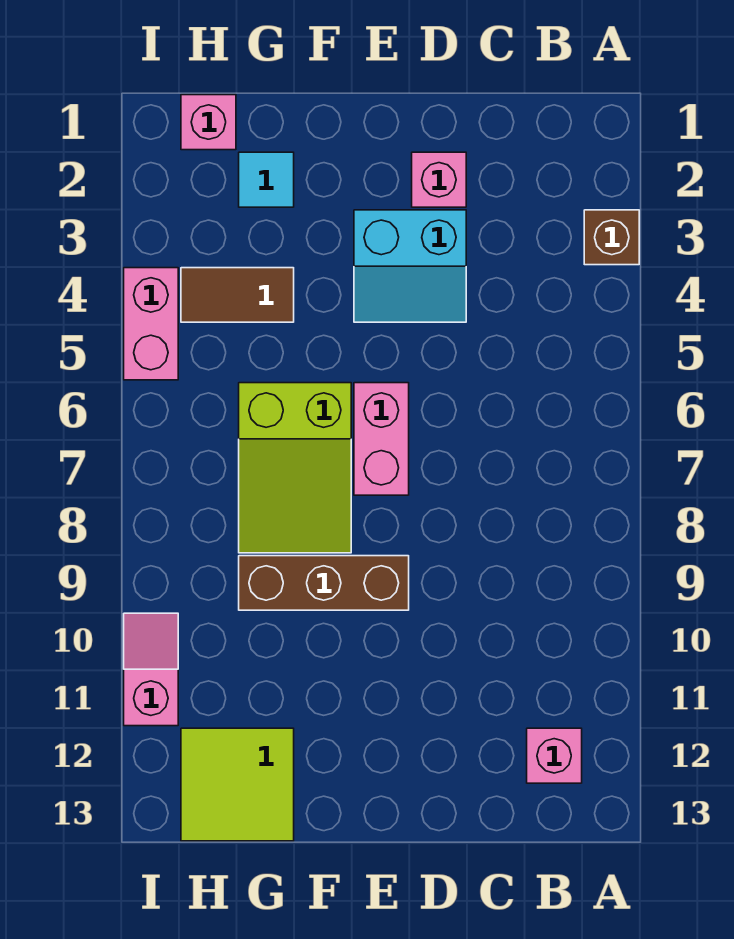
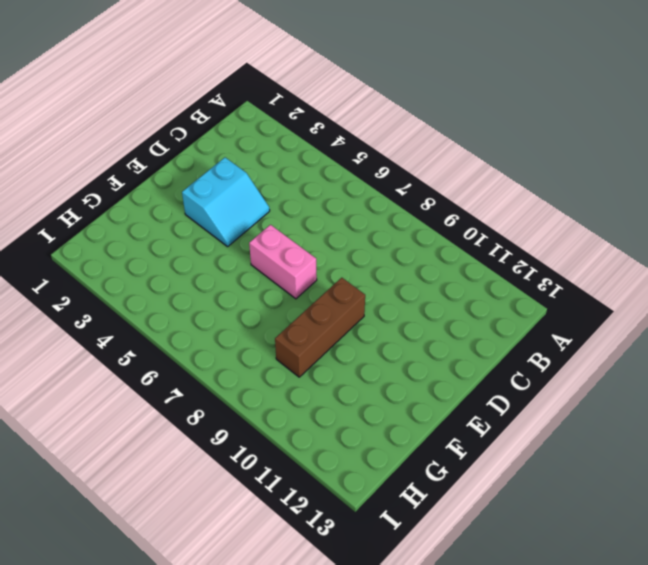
none -> brown 1x1 brick [584,210,639,265]
none -> pink 1x1 brick [527,728,582,783]
none -> pink 1x1 brick [412,152,466,207]

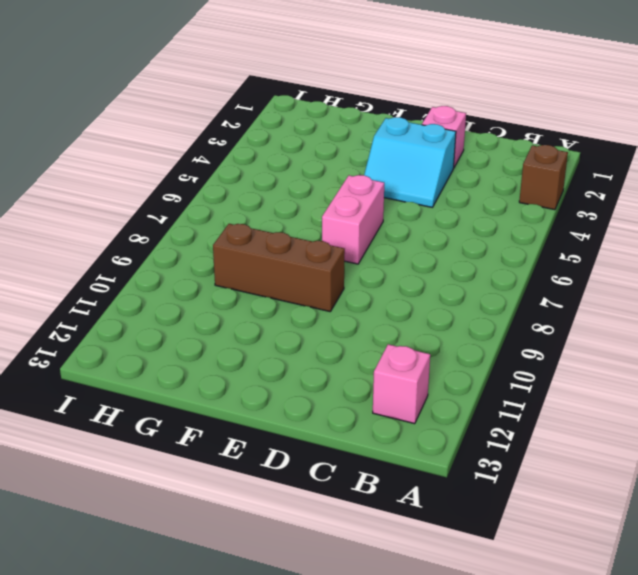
none -> lime 2x3 slope [239,383,351,553]
none -> cyan 1x1 tile [239,152,294,207]
none -> brown 1x2 tile [181,268,294,322]

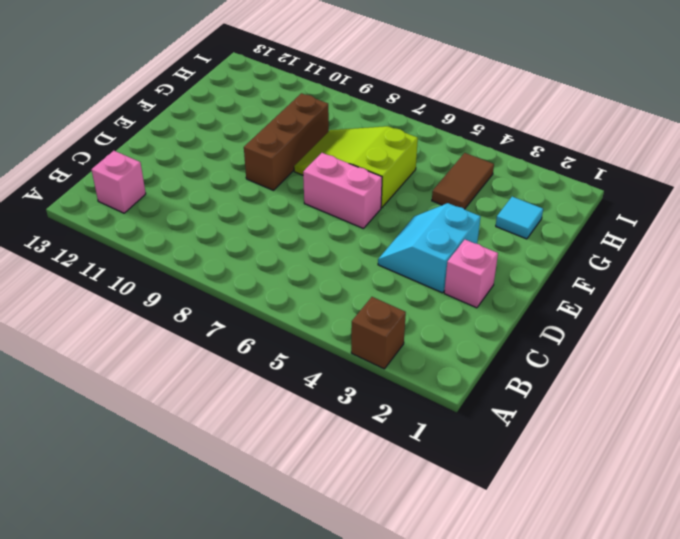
none -> lime 2x2 tile [181,728,294,841]
none -> pink 1x1 brick [181,95,236,150]
none -> pink 1x2 brick [124,268,178,380]

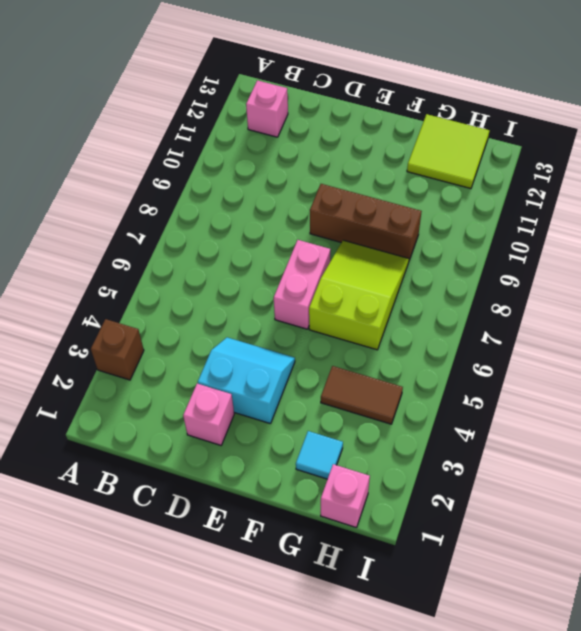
none -> pink 1x2 brick [124,268,178,380]
none -> pink 1x2 slope [124,613,178,726]

